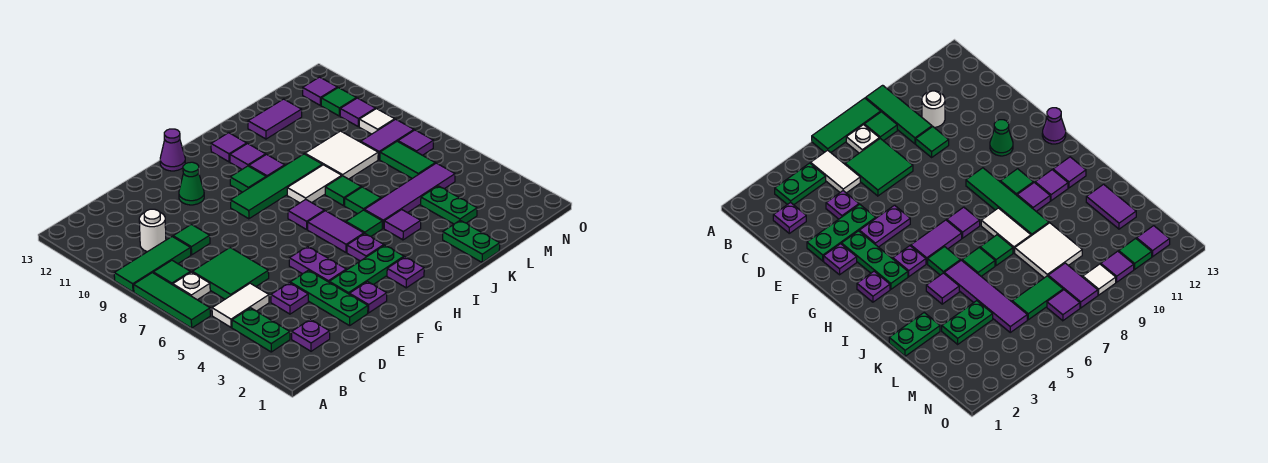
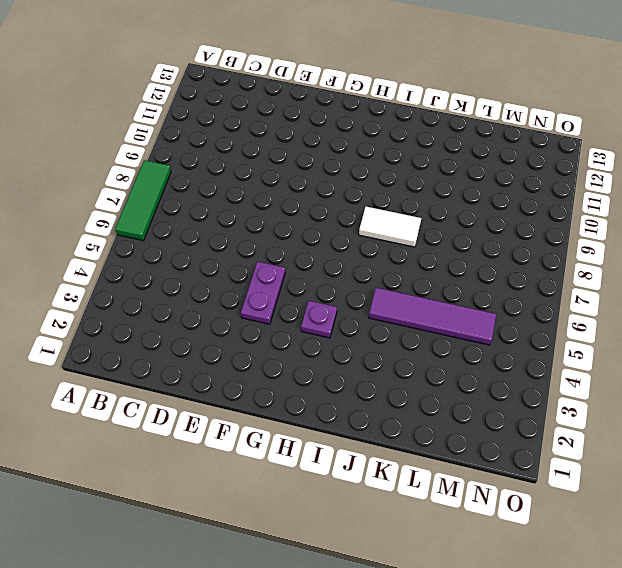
none -> green 1x3 tile [114,237,191,292]
none -> green 1x2 plate [232,308,290,352]
none -> white 1x2 tile [212,283,269,327]
none -> white 1x1 plate [173,272,210,300]

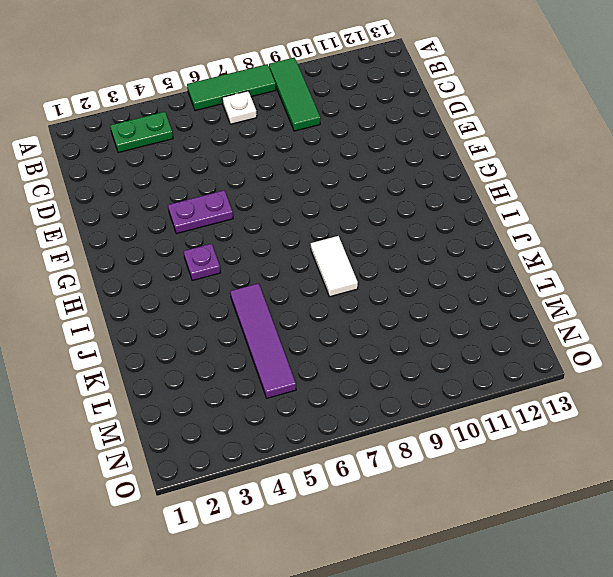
none -> white 1x2 tile [212,283,269,327]
none -> green 1x1 tile [153,260,191,285]
none -> purple 1x1 plate [292,319,330,351]
none -> green 2x2 tile [192,248,269,299]

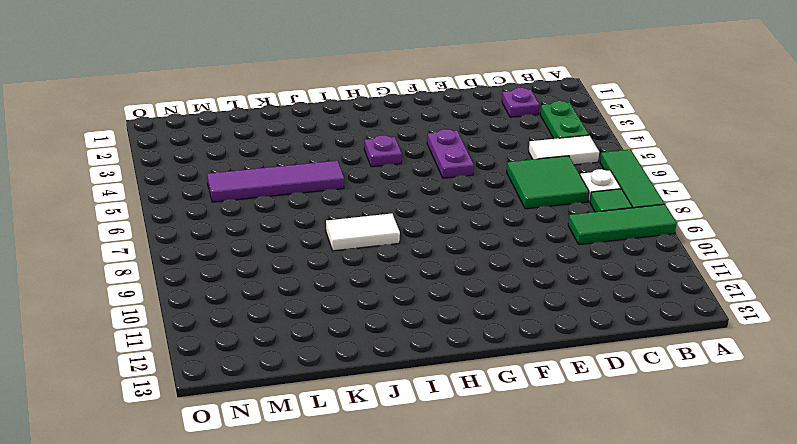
none -> white 1x1 round brick [139,209,166,252]
none -> purple 1x1 plate [271,283,308,314]
none -> green 1x1 tile [173,224,210,255]
none -> green 1x3 plate [290,270,368,326]

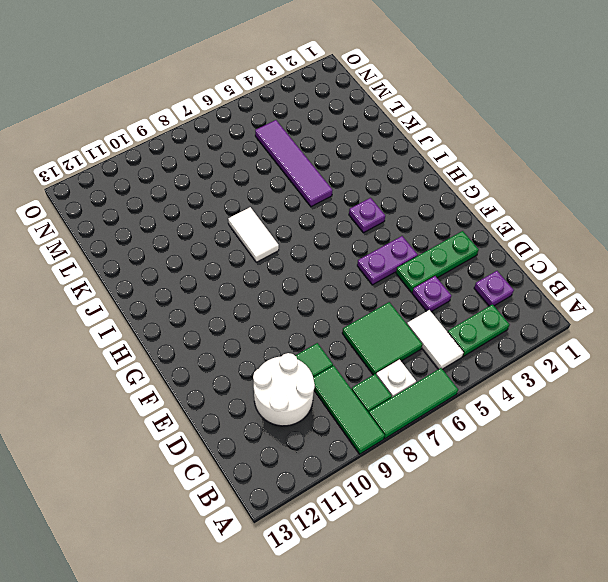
white 2x2 round brick [253,353,315,426] -> white 1x1 round brick [139,209,166,252]
none -> purple 1x1 plate [350,282,387,313]
none -> green 1x3 plate [329,245,404,294]
none -> green 1x1 cone [179,162,204,205]
none -> green 1x4 tile [230,154,322,219]

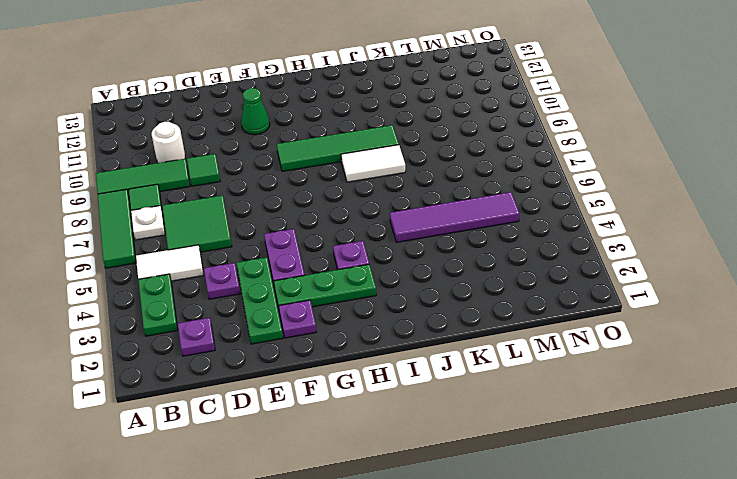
none -> purple 1x1 cone [160,129,185,171]
none -> purple 1x1 plate [387,257,424,288]
none -> purple 1x2 tile [308,211,364,253]
none -> purple 1x1 tile [288,199,324,229]

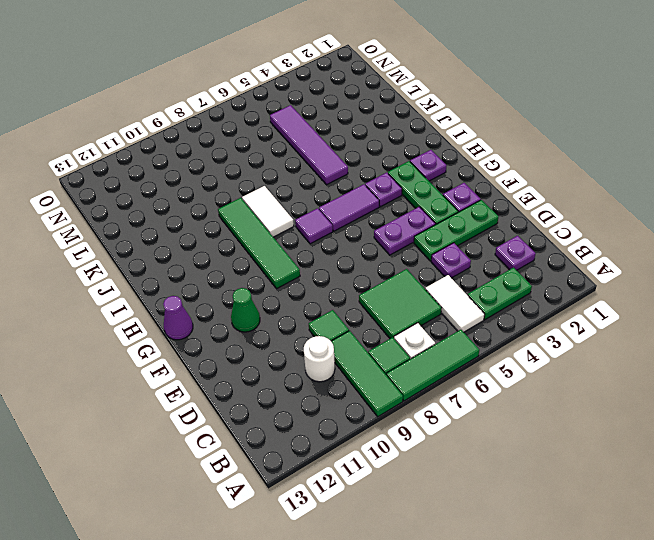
none -> green 1x1 tile [230,166,266,192]
none -> green 1x1 tile [346,210,382,236]
none -> purple 1x1 tile [249,154,285,177]
none -> purple 1x1 tile [230,144,266,169]

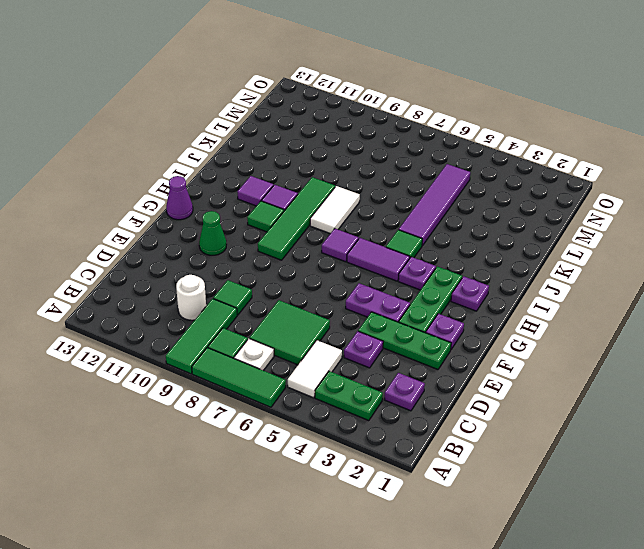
none -> purple 1x1 tile [211,133,247,162]
none -> purple 1x1 tile [384,210,421,240]
none -> green 1x1 tile [345,187,381,214]
none -> green 1x1 tile [325,176,361,206]

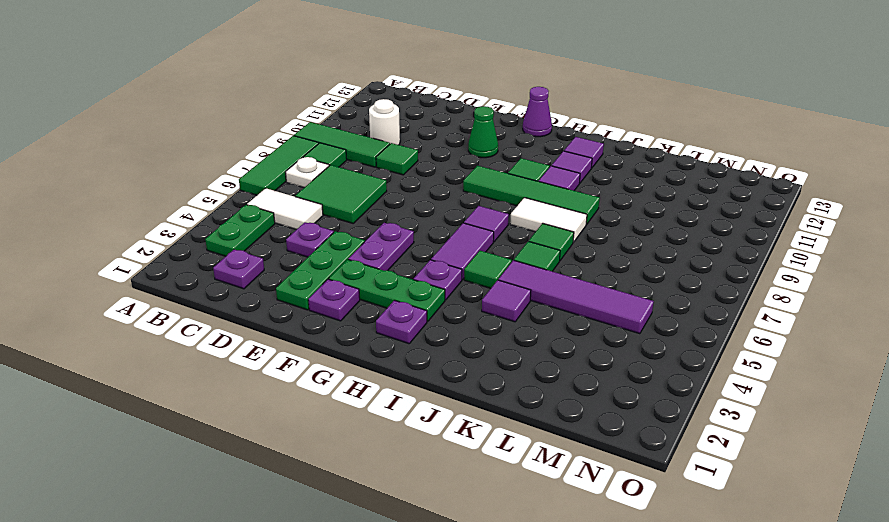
none -> green 1x2 plate [443,221,500,262]
none -> white 2x2 tile [305,131,378,179]
none -> purple 1x2 tile [248,99,302,139]
none -> green 1x2 plate [421,186,477,224]

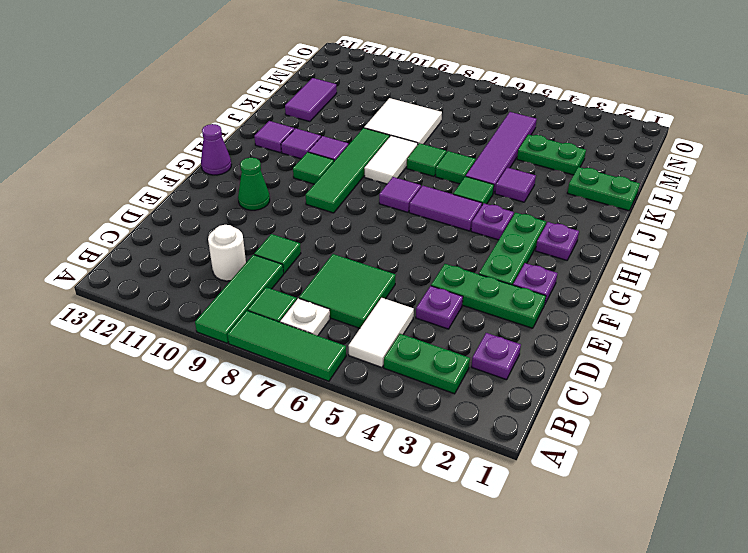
none -> purple 1x2 plate [289,246,346,282]
none -> green 1x2 tile [380,141,435,178]
none -> purple 1x2 tile [361,119,414,160]
none -> purple 1x1 tile [398,130,434,155]

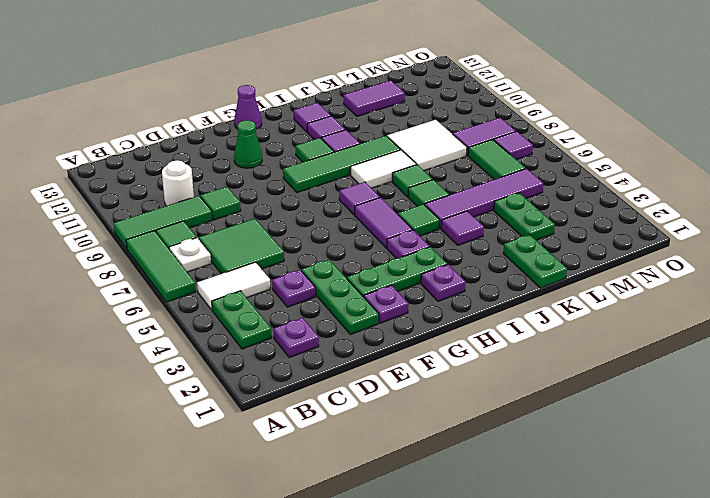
none -> purple 1x2 plate [289,246,346,282]
none -> white 1x1 tile [359,109,395,134]
none -> purple 1x1 tile [340,98,375,127]
none -> green 1x1 tile [321,88,356,116]

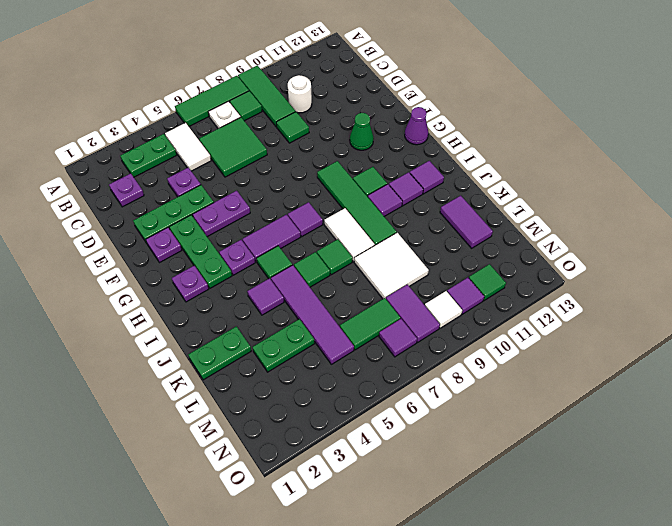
none -> purple 1x1 tile [303,77,337,105]

